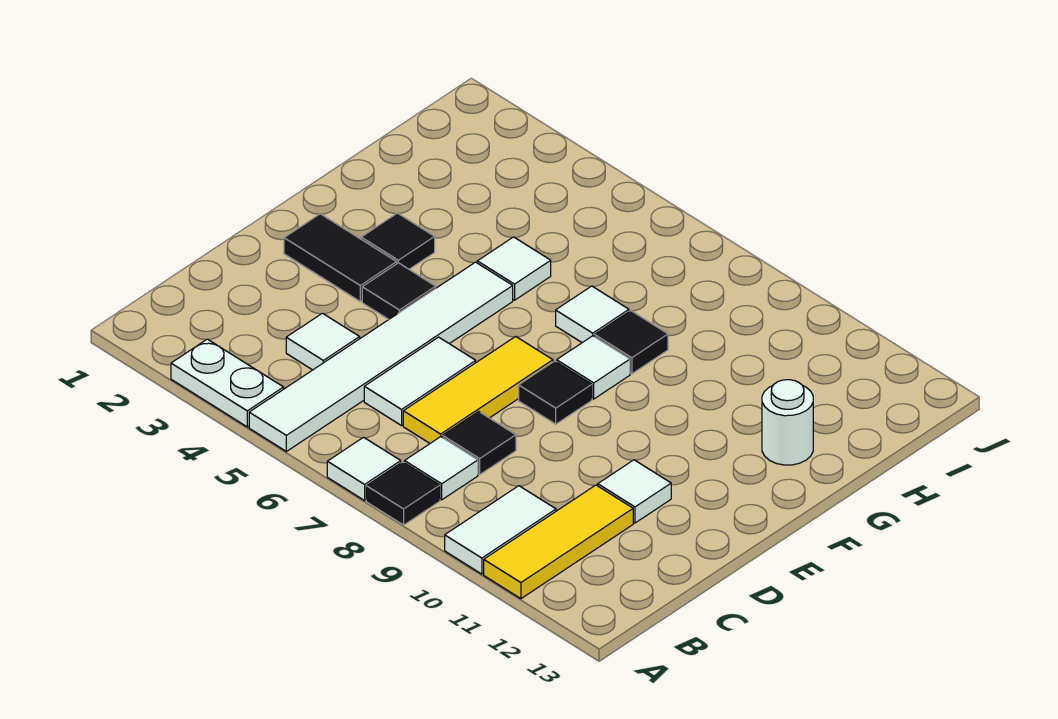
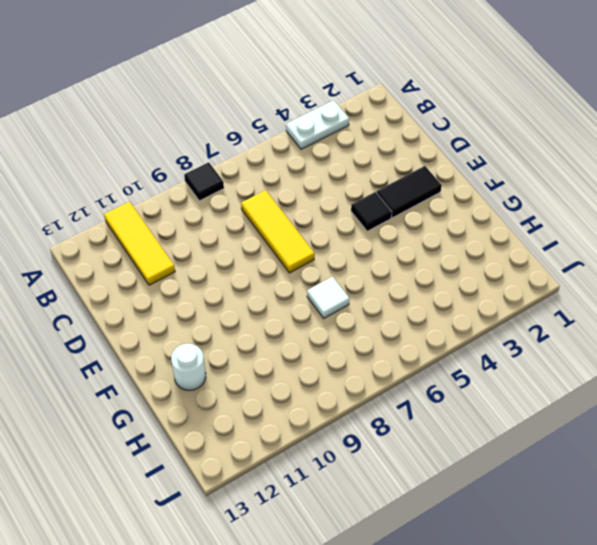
none -> white 1x6 tile [249,262,513,451]
none -> white 1x1 tile [327,437,401,500]
none -> white 1x2 tile [445,486,556,574]

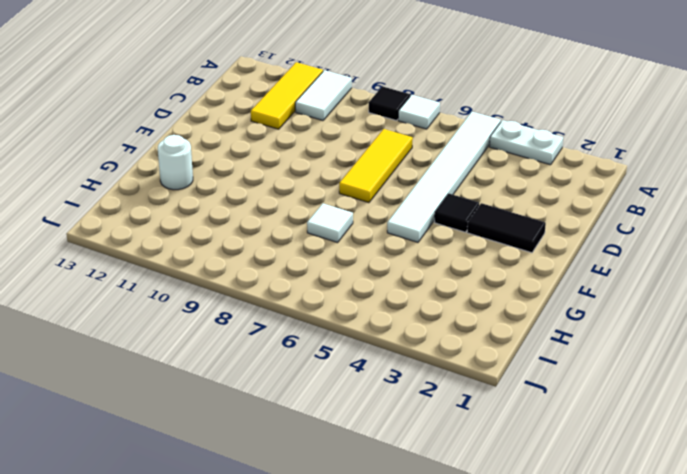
none -> white 1x1 tile [404,437,478,500]
none -> white 1x1 tile [286,313,360,370]
none -> white 1x2 tile [364,337,476,426]

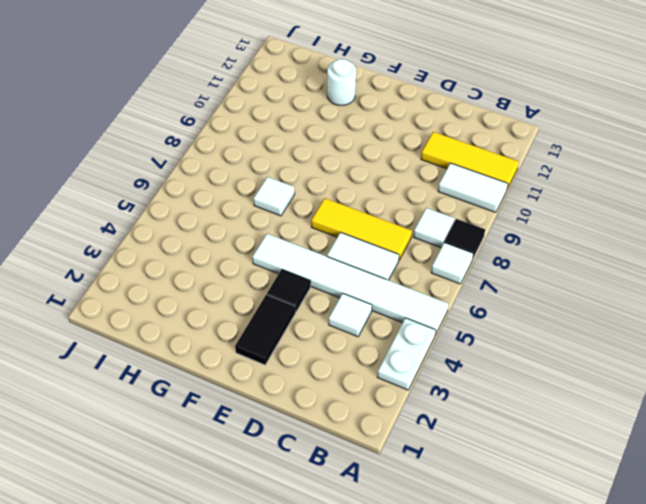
none -> black 1x1 tile [443,411,516,475]
none -> white 1x1 tile [598,460,671,523]
none -> black 1x1 tile [519,361,592,424]

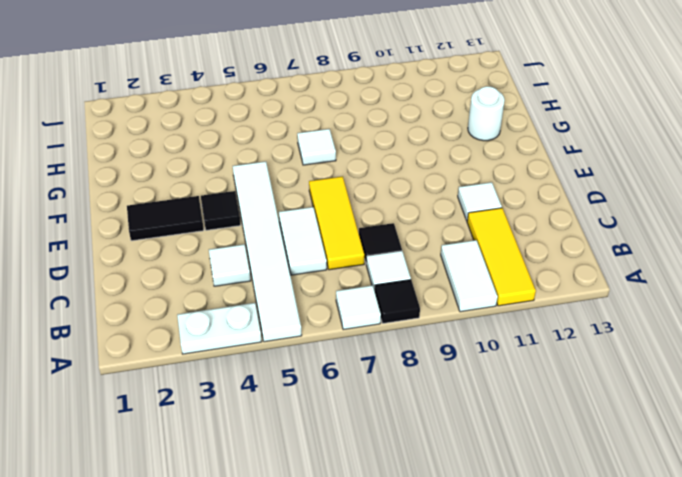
none -> black 1x1 tile [519,361,592,424]
none -> black 1x1 tile [361,213,435,269]
none -> white 1x1 tile [557,336,630,399]

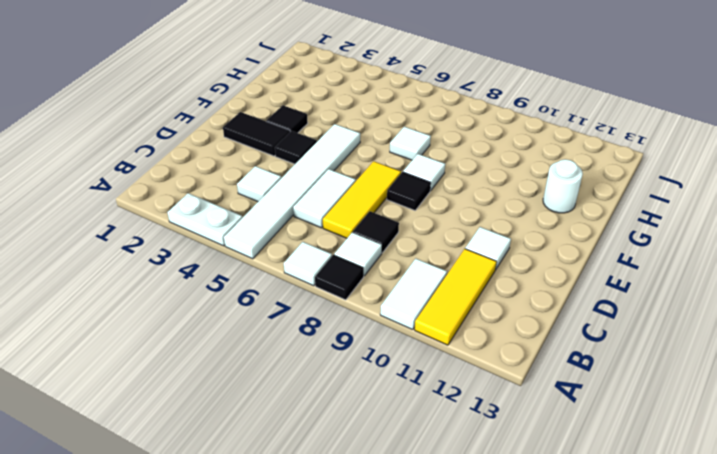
none -> white 1x1 tile [477,237,551,300]
none -> black 1x1 tile [595,311,668,374]

